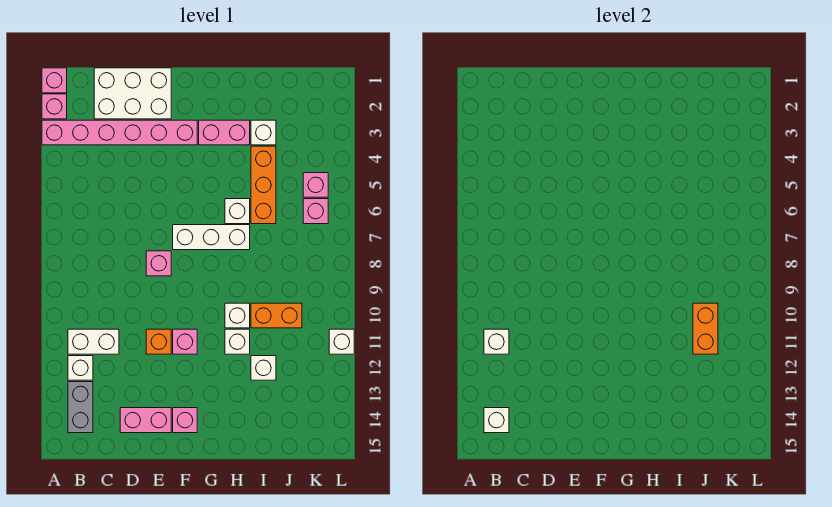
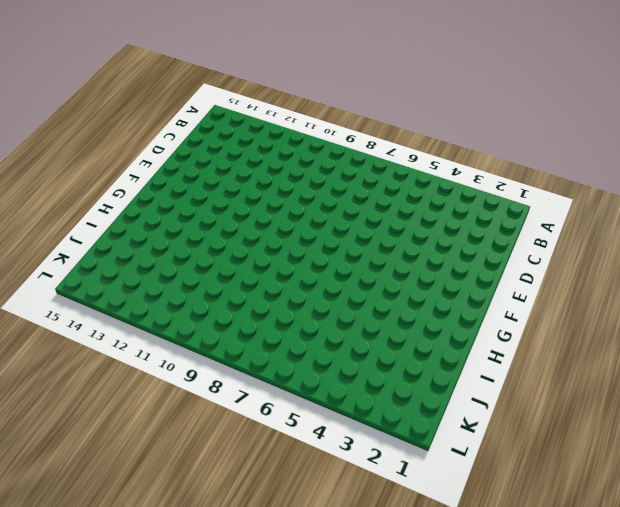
none -> pink 1x1 brick [42,68,67,93]
none -> pink 1x1 brick [42,94,67,119]
none -> pink 1x6 brick [42,120,197,145]

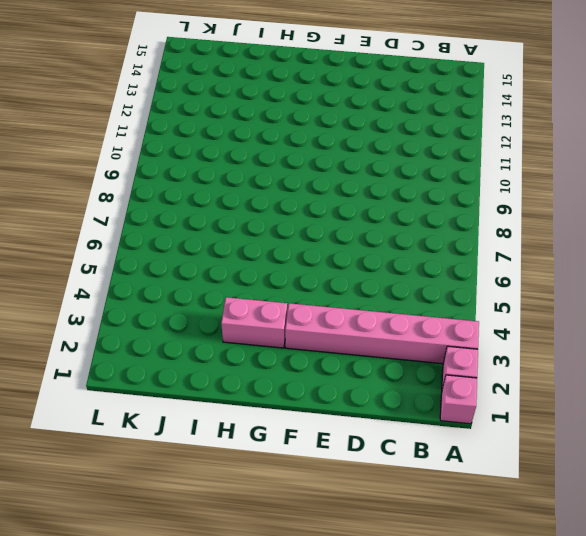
none -> white 1x2 brick [68,329,119,354]
none -> white 1x1 brick [68,356,93,380]
none -> grey 1x2 brick [68,382,93,433]

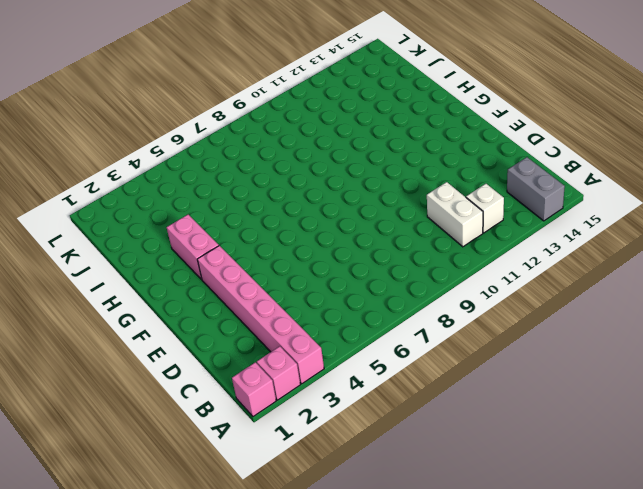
grey 1x2 brick [507,157,565,221] -> grey 1x2 brick turned to [68,382,93,433]
none -> white 2x3 brick [94,68,171,119]
none -> pink 1x2 brick [120,408,171,433]
none -> pink 1x1 brick [146,251,171,276]

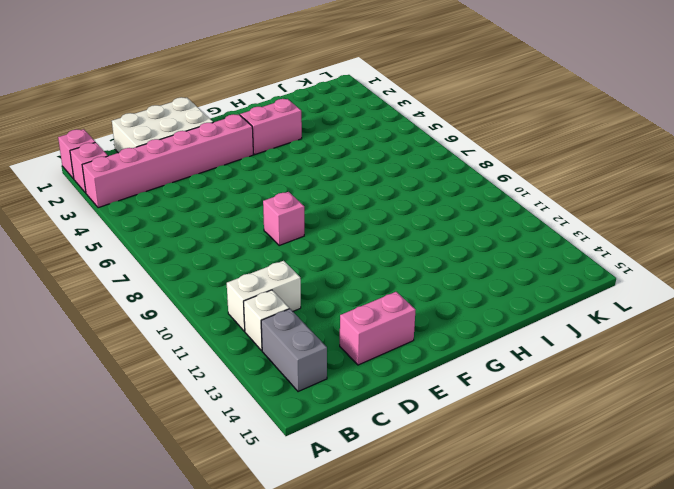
none -> orange 1x1 brick [146,329,171,354]
none -> white 1x3 brick [173,225,250,250]
none -> pink 1x1 brick [173,329,197,354]

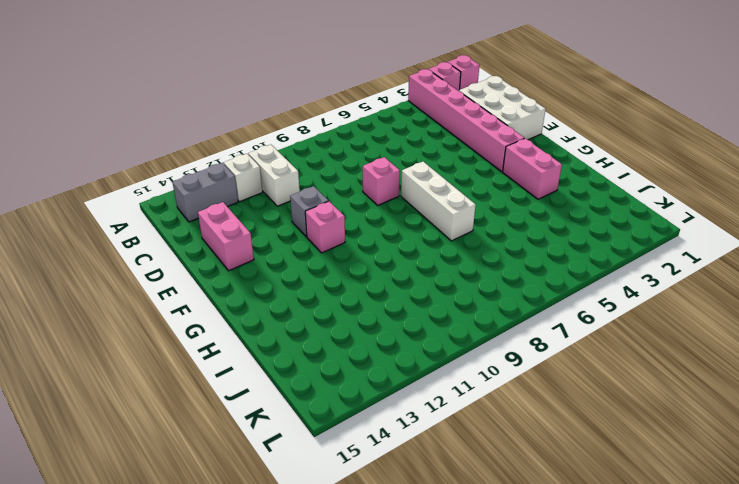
grey 1x1 brick [290,186,328,237] -> orange 1x1 brick [146,329,171,354]
none -> pink 1x1 brick [173,408,197,433]
none -> white 1x1 brick [225,199,250,224]
none -> white 1x1 brick [225,303,250,328]

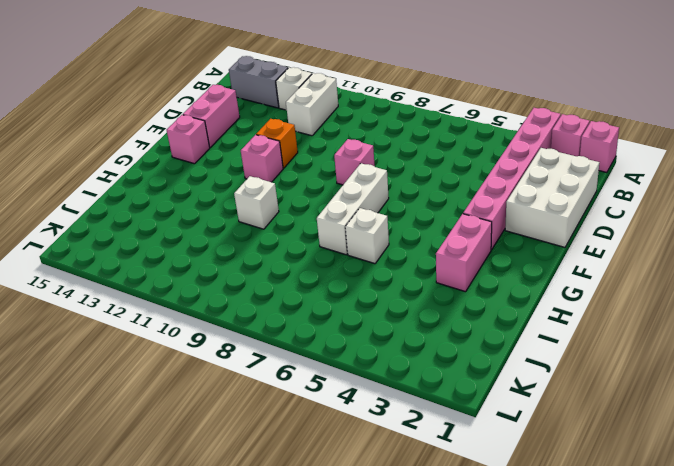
none -> white 1x1 brick [225,329,250,354]
none -> white 1x1 brick [251,120,276,145]
none -> orange 1x3 brick [251,146,276,224]

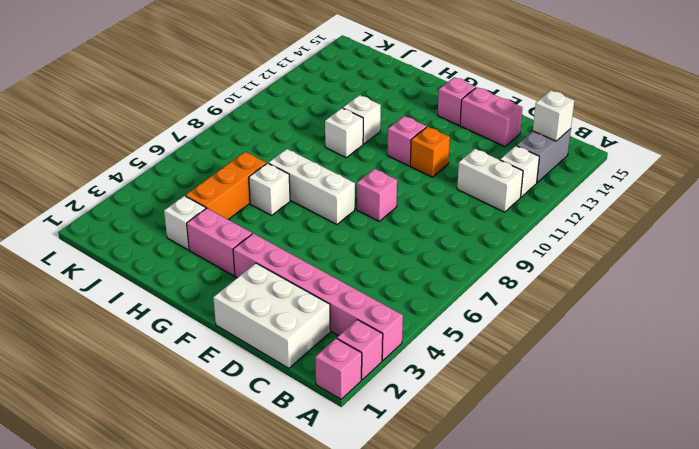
none -> orange 1x2 brick [251,303,302,328]
none -> white 1x1 brick [251,356,276,380]
none -> pink 1x1 brick [303,173,328,197]

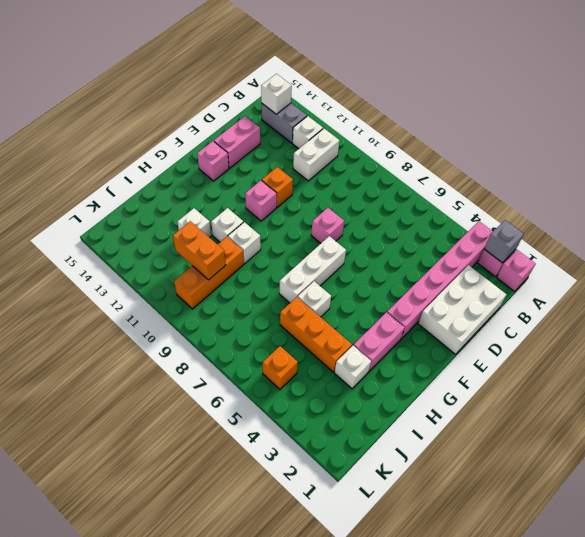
grey 1x1 brick [484,220,524,263] -> none
orange 1x3 brick [174,237,244,309] -> orange 1x2 brick [251,303,302,328]
orange 1x1 brick [263,346,298,389] -> pink 1x1 brick [303,173,328,197]
none -> pink 1x1 brick [303,199,328,224]
none -> white 1x1 brick [329,329,354,354]
none -> white 1x1 brick [484,329,509,354]

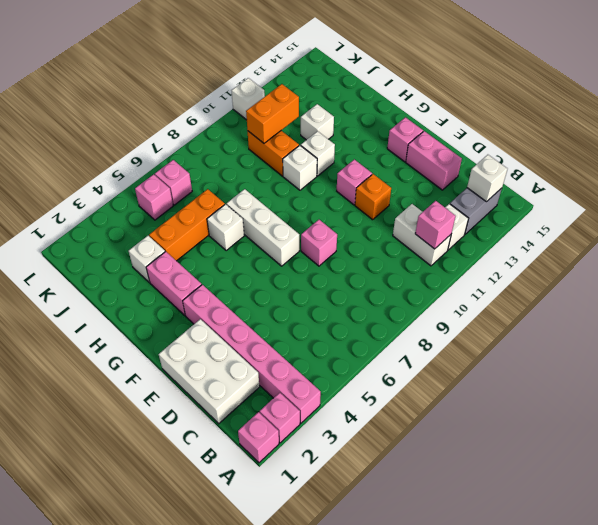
pink 1x1 brick [415,201,456,249] -> white 1x1 brick [484,329,509,354]

